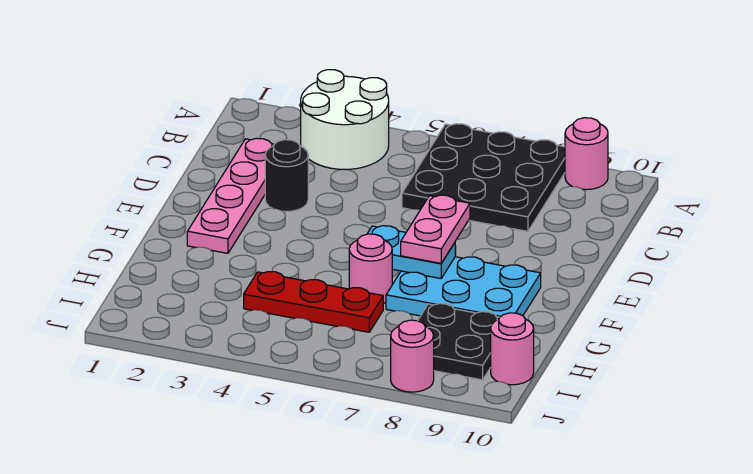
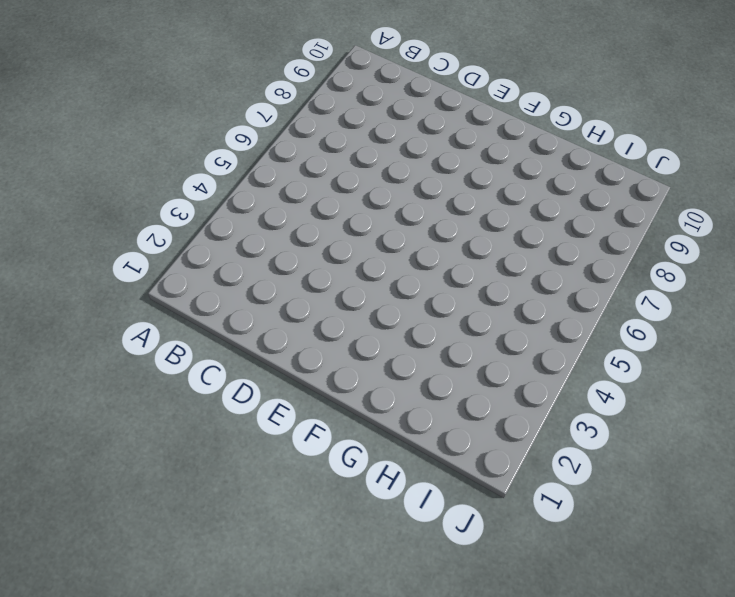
none -> white 2x2 round brick [301,70,389,169]
none -> black 3x3 plate [402,124,565,231]
none -> pink 1x1 round brick [565,118,608,190]

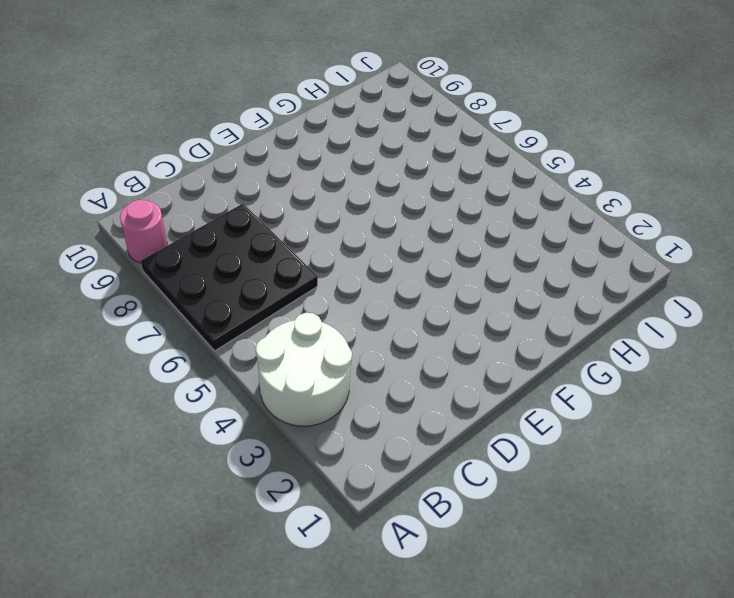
none -> pink 1x4 plate [187,138,274,253]
none -> black 1x1 round brick [265,140,308,212]
none -> cyan 2x3 plate [386,257,541,317]

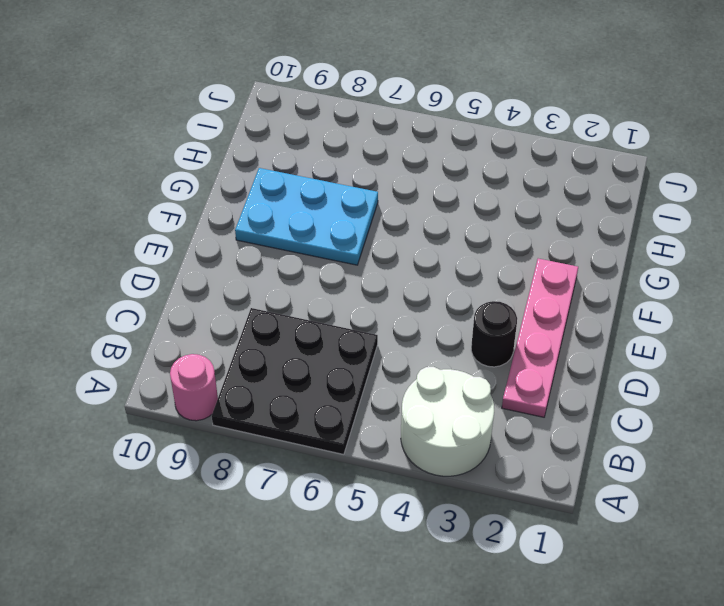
none -> pink 1x1 round brick [349,234,392,304]
none -> red 1x3 plate [244,272,383,332]
none -> black 2x2 plate [418,304,500,380]

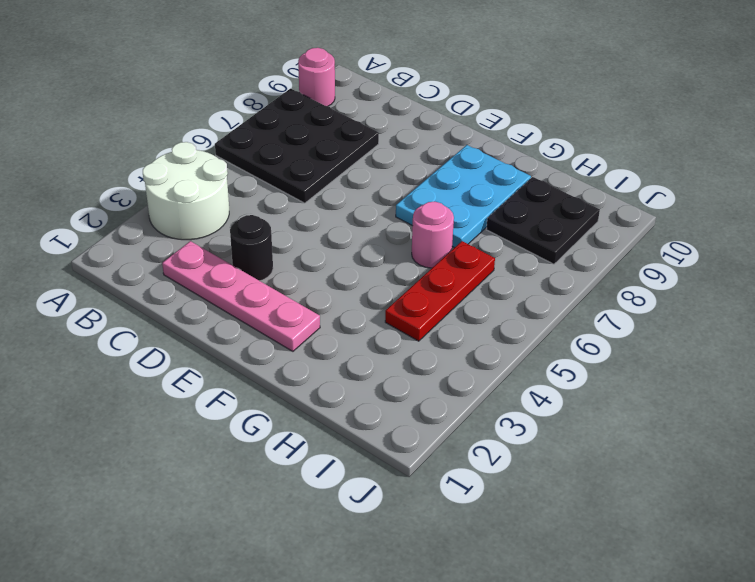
none -> pink 1x1 round brick [491,313,534,385]
none -> pink 1x1 round brick [391,320,434,392]
none -> cyan 1x2 plate [367,226,455,278]

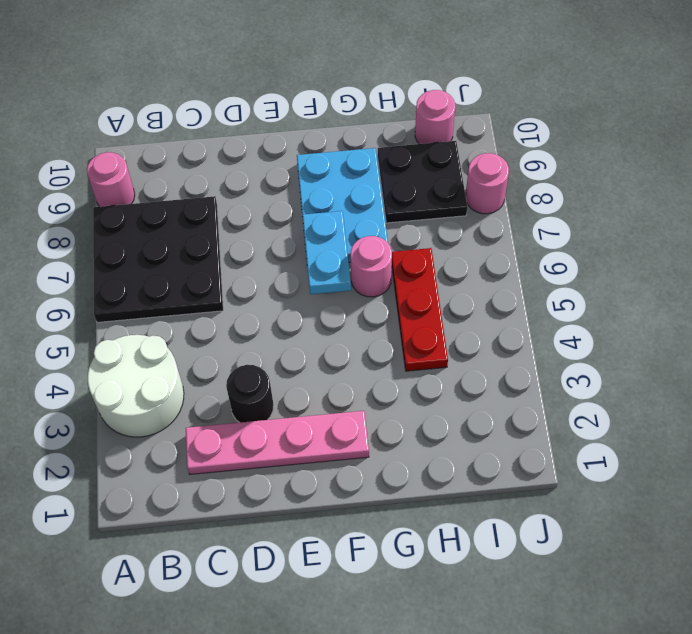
none -> pink 1x2 plate [401,195,470,263]

